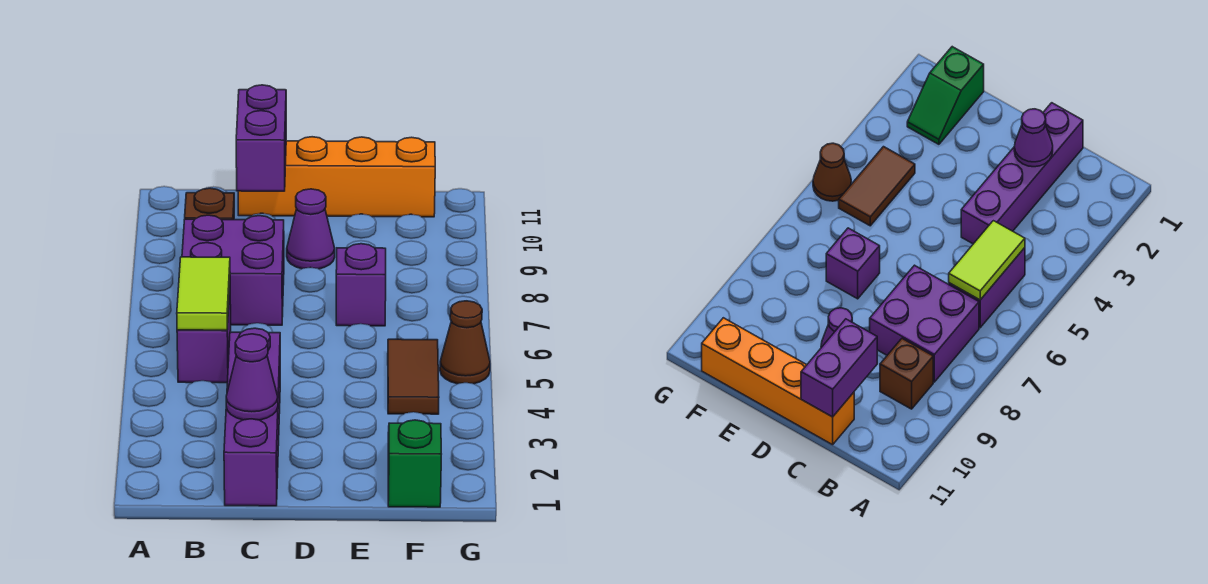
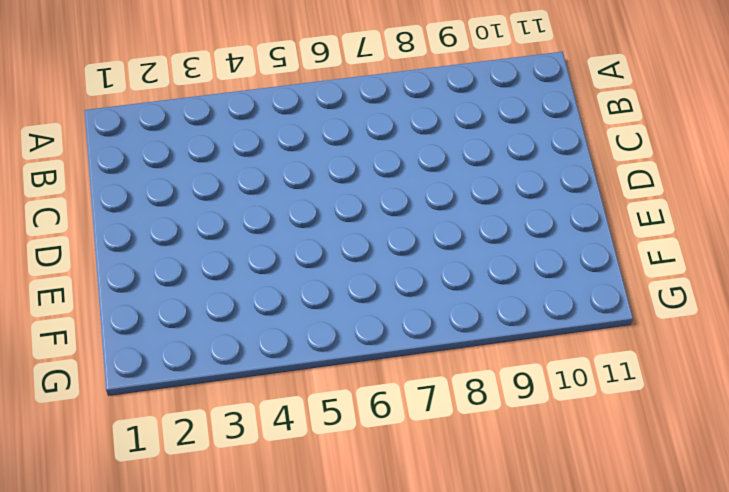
none -> purple 1x2 brick [177,289,231,383]
none -> purple 2x2 brick [182,215,284,325]
none -> brown 1x1 brick [185,188,234,220]

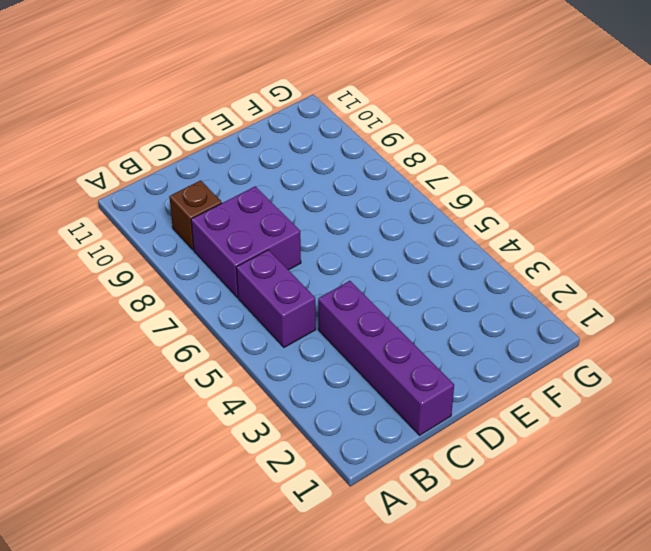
none -> orange 1x4 brick [238,137,435,217]
none -> purple 1x1 cone [287,189,335,269]
none -> purple 1x1 brick [336,244,386,326]

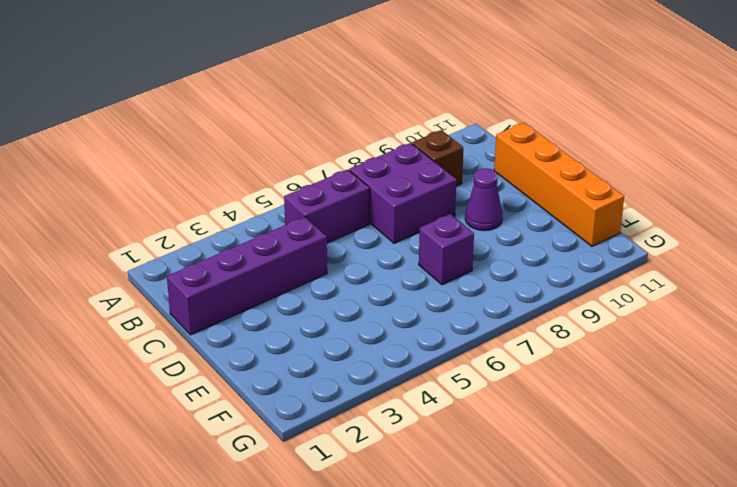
none -> green 1x2 slope [388,420,441,507]
none -> brown 1x2 tile [388,339,439,414]
none -> brown 1x1 cone [440,301,490,384]

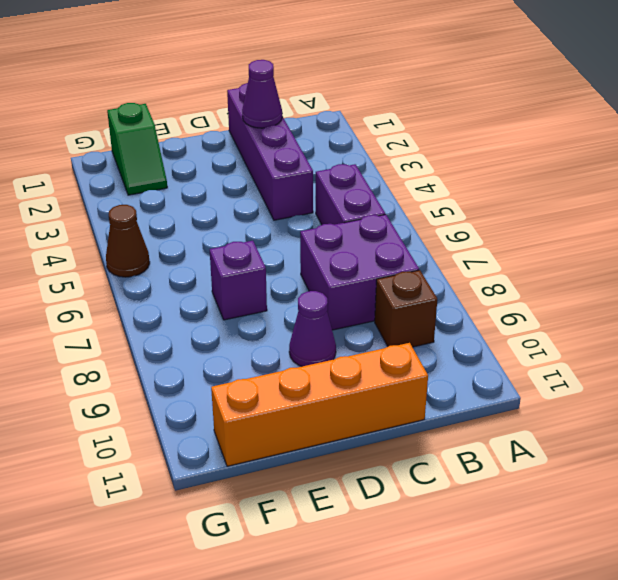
none -> brown 1x2 tile [388,339,439,414]
none -> lime 1x2 tile [177,257,230,330]
none -> purple 1x2 brick [236,85,286,191]

